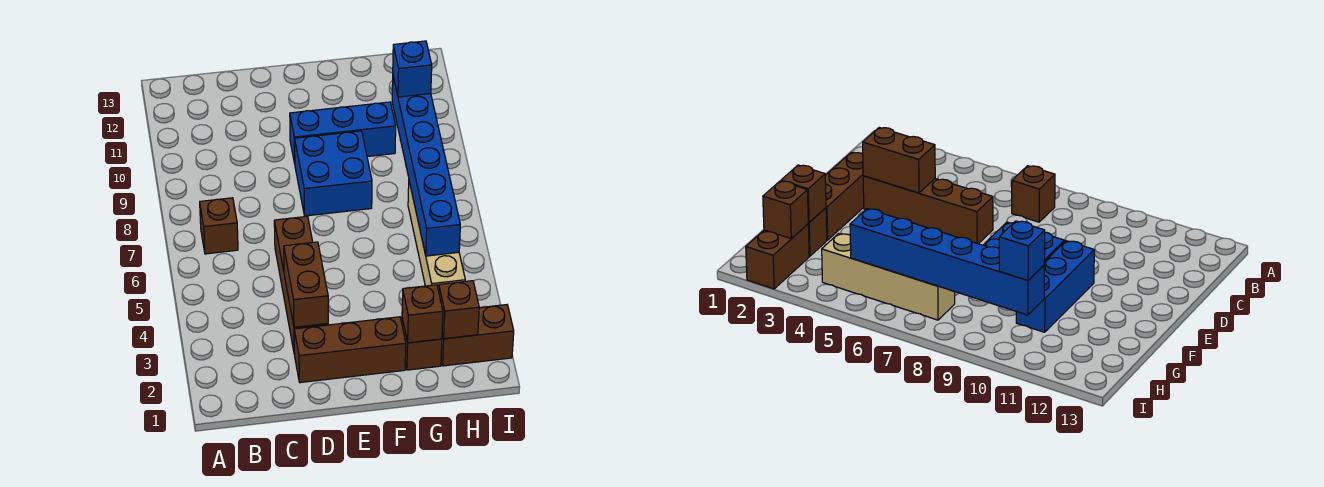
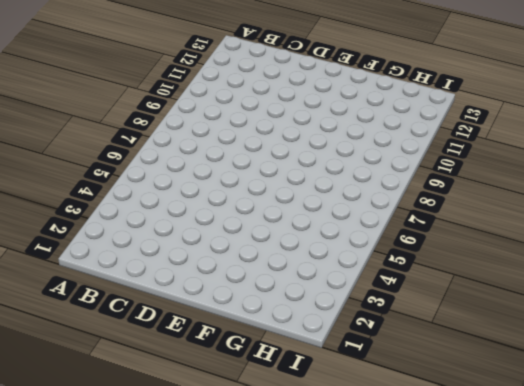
none -> brown 1x1 brick [200,198,238,254]
none -> brown 1x3 brick [294,317,406,383]
none -> brown 1x4 brick [274,216,328,350]

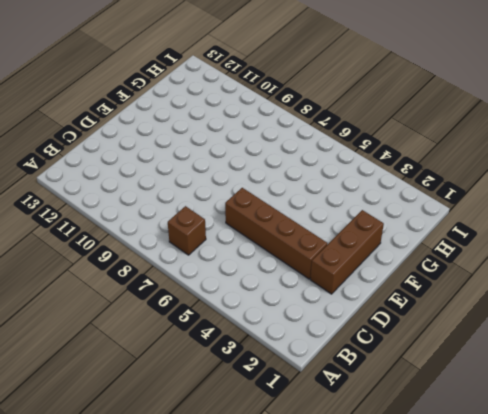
none -> blue 2x2 brick [295,131,372,216]
none -> blue 1x3 brick [290,102,396,163]
none -> brown 1x1 brick [402,319,442,370]

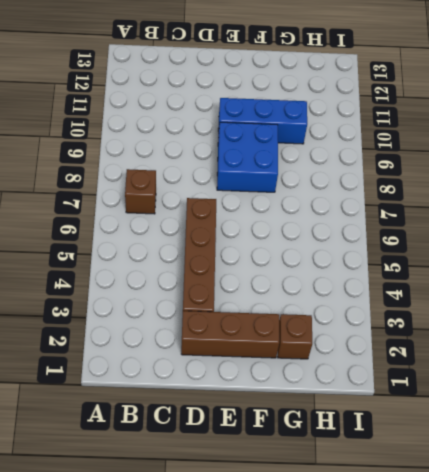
none -> brown 1x2 brick [441,305,514,366]
none -> tan 1x4 brick [408,182,465,291]
none -> brown 1x2 brick [284,242,328,327]

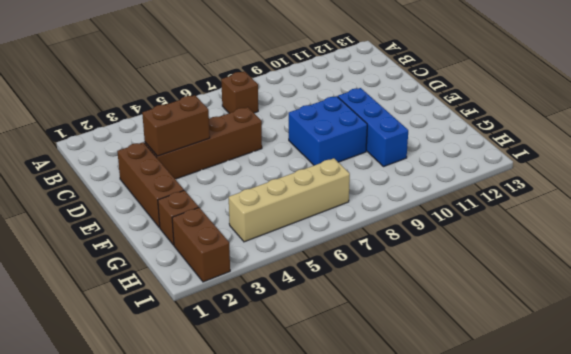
none -> brown 1x1 brick [402,285,443,343]
none -> brown 1x1 brick [439,281,479,339]
none -> blue 1x6 brick [392,77,460,256]

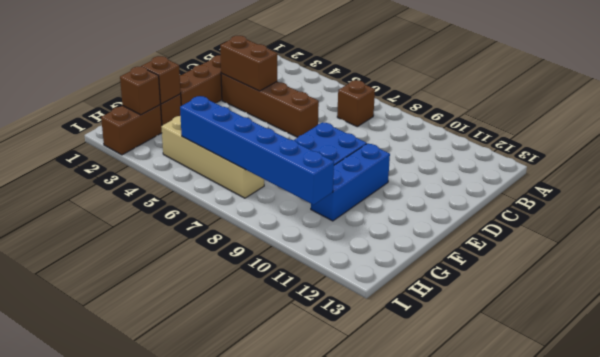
none -> blue 1x1 brick [393,41,432,97]

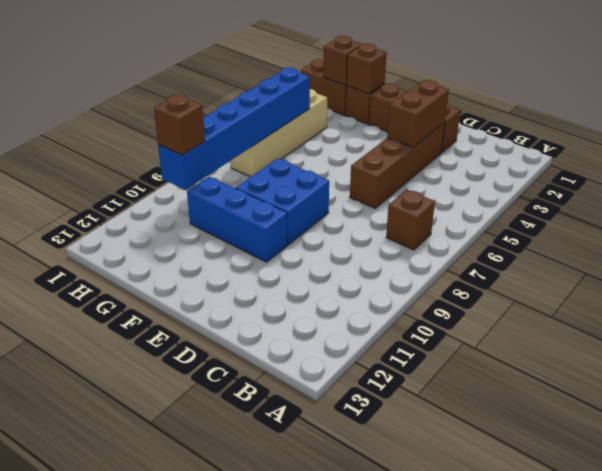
brown 1x1 brick [154,94,205,155] -> blue 1x1 brick [393,41,432,97]

